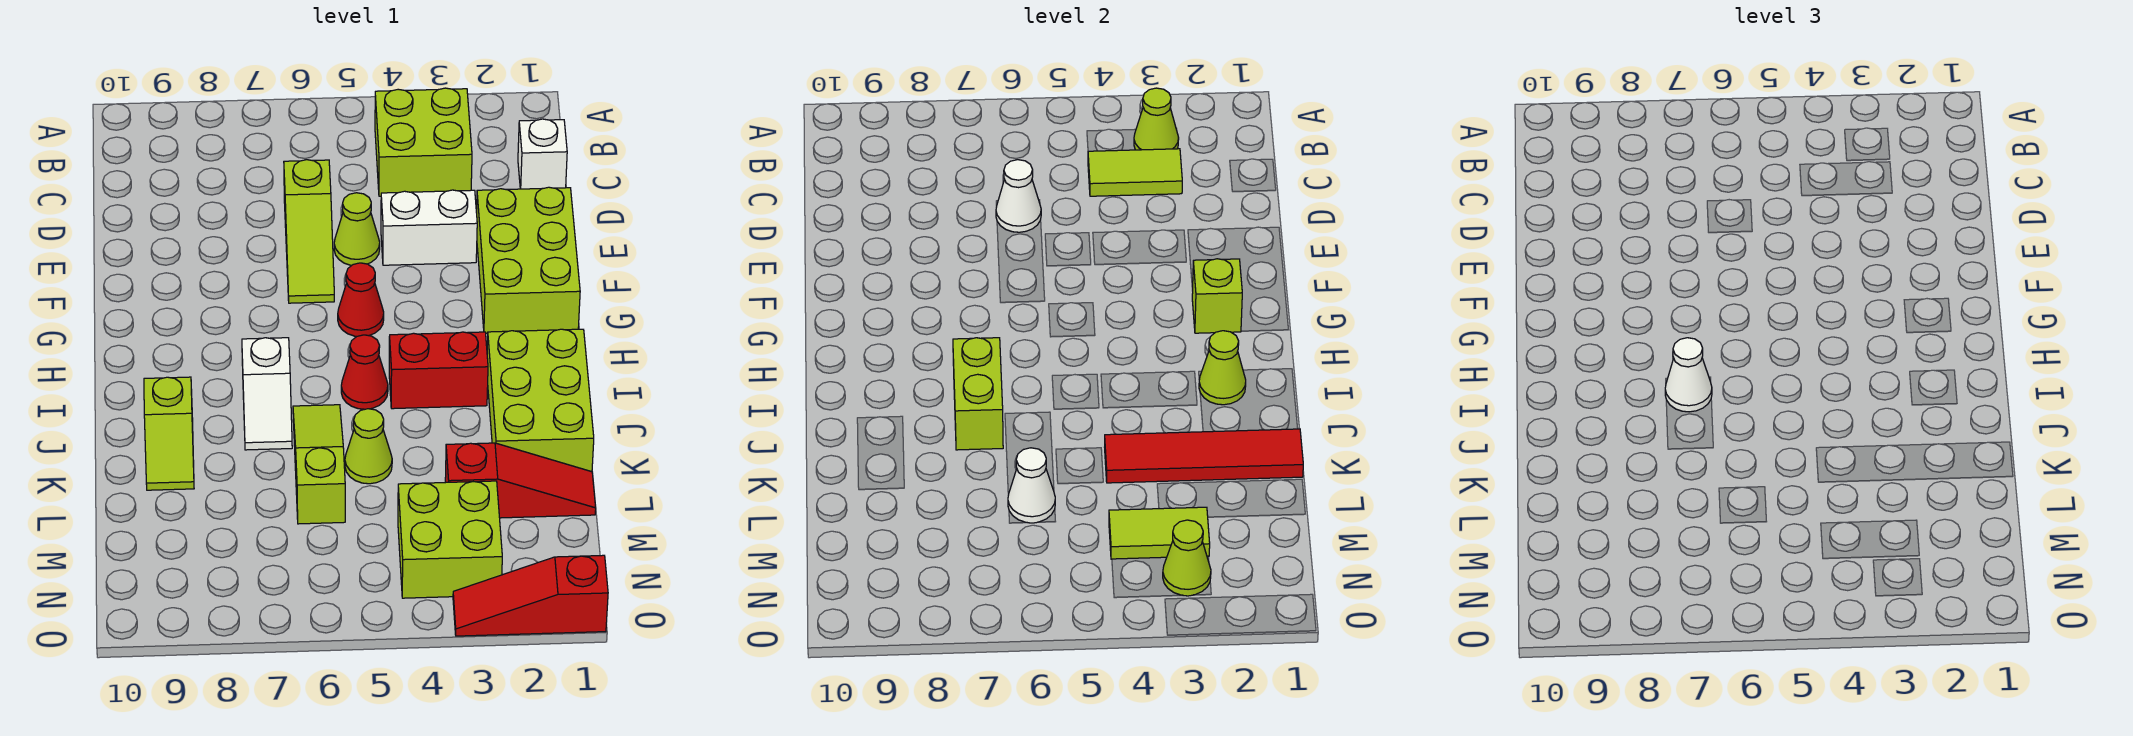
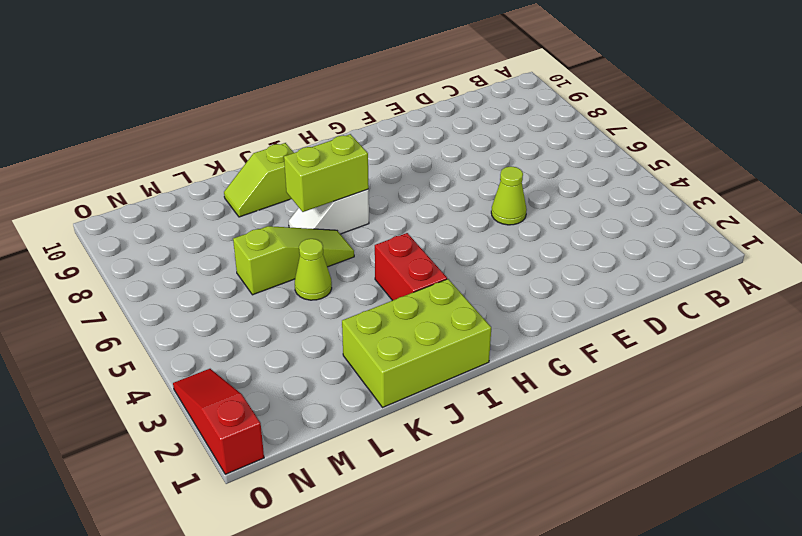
none -> lime 2x2 brick [375,88,472,196]
none -> white 1x1 brick [518,119,567,189]
none -> lime 1x3 slope [284,160,334,303]

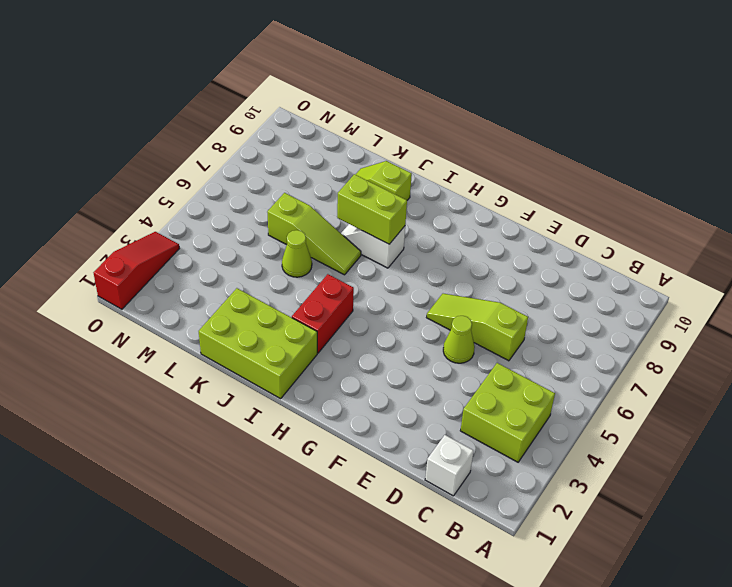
none -> lime 2x3 brick [477,187,580,333]
none -> white 1x2 brick [381,190,477,265]
none -> red 1x1 cone [338,263,384,336]

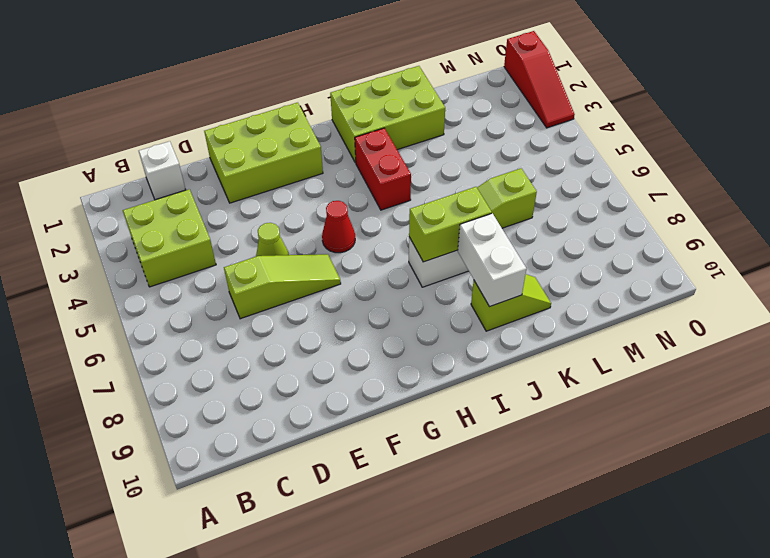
white 1x2 brick [458,213,526,307] -> white 1x2 brick moved to [381,190,477,265]
none -> red 1x1 cone [341,335,388,409]
none -> lime 1x1 cone [345,409,392,484]
none -> red 1x3 slope [445,443,596,518]

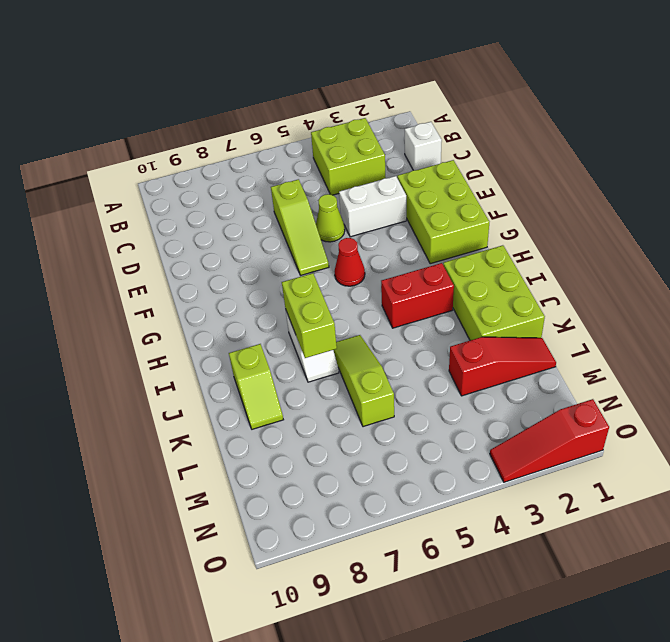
none -> red 1x1 cone [341,335,388,409]
none -> lime 1x1 cone [345,409,392,484]
none -> lime 2x2 brick [398,481,502,598]

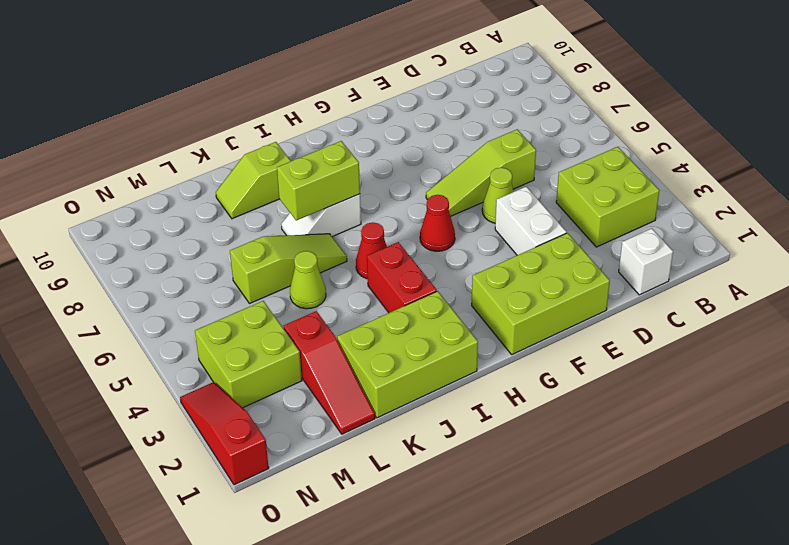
none -> lime 1x1 cone [1134,88,1179,150]
none -> lime 1x2 tile [1088,149,1182,196]
none -> white 1x1 cone [996,160,1041,232]

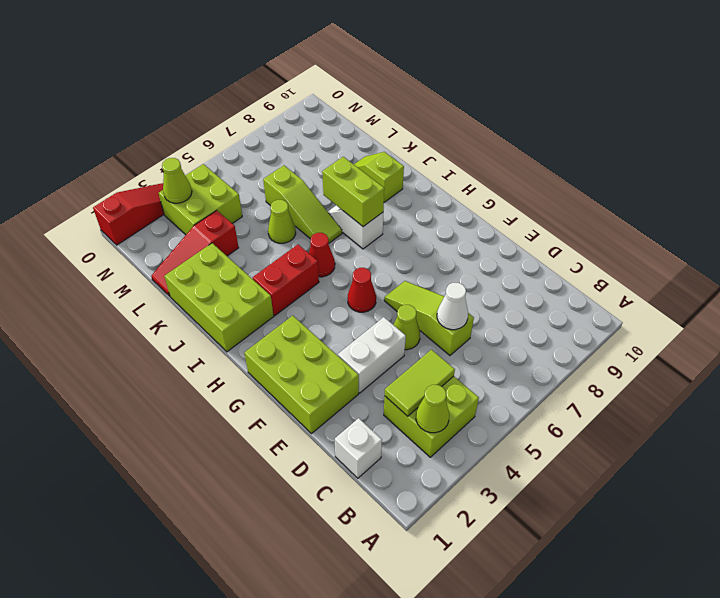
none -> lime 1x1 brick [1192,259,1242,333]
none -> lime 1x1 cone [1199,331,1246,405]
none -> red 1x4 tile [1105,429,1303,483]

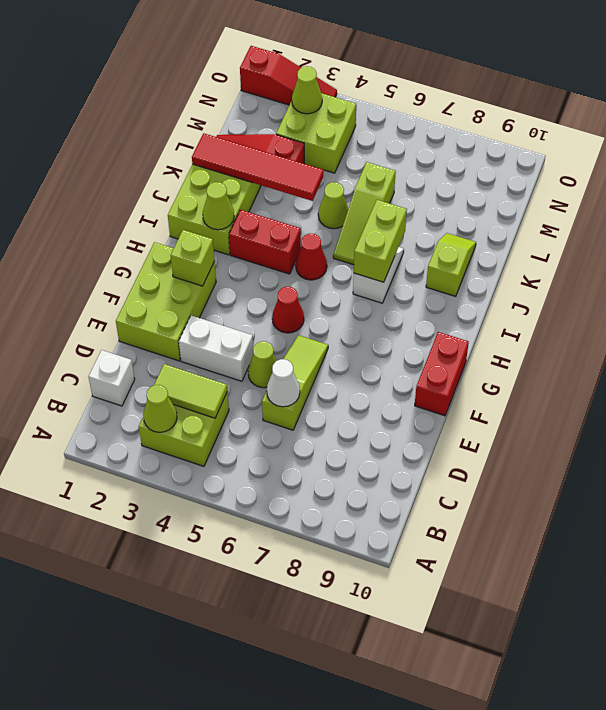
red 1x2 brick [415,332,469,416] -> none
none -> white 1x1 cone [1008,448,1055,523]
none -> lime 1x2 tile [1109,507,1210,559]
none -> white 1x1 cone [1665,338,1712,412]

